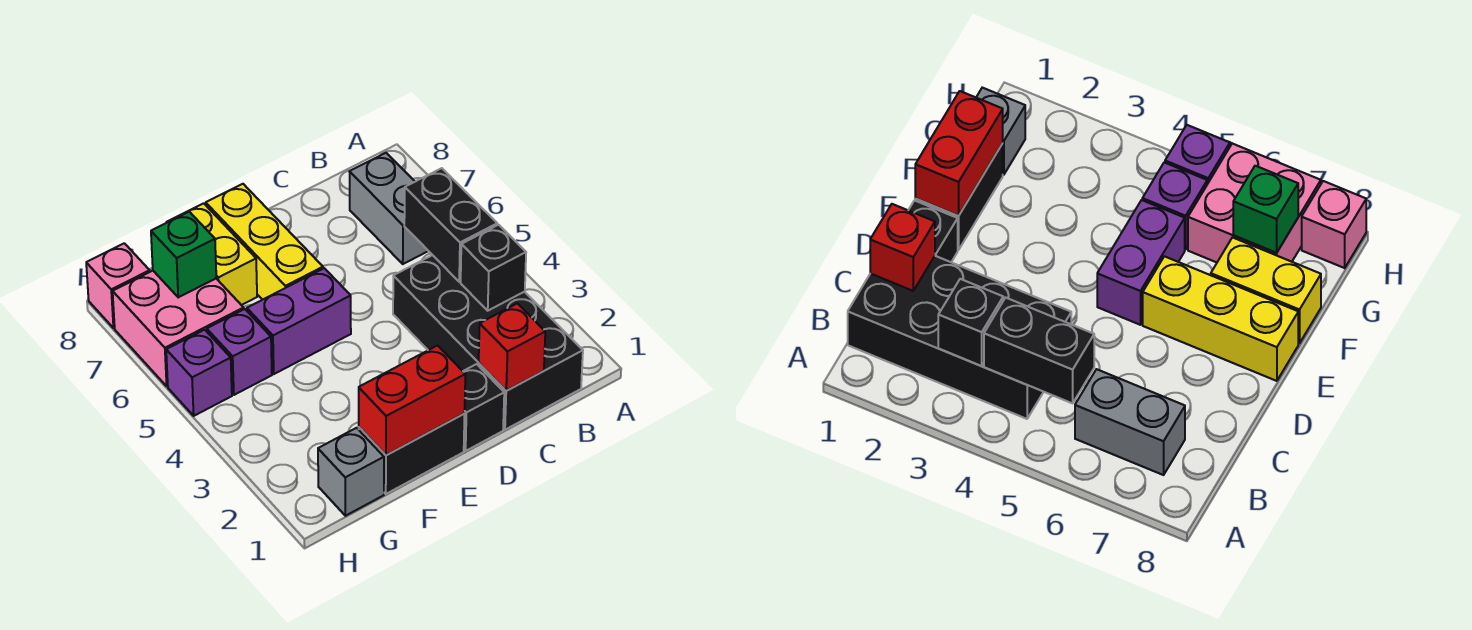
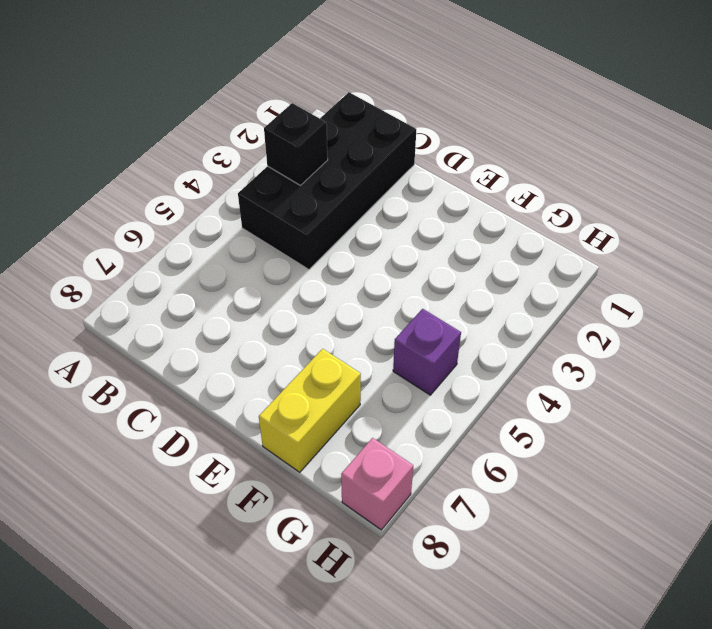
none -> grey 1x2 brick [350,153,428,264]
none -> black 1x1 brick [463,364,504,451]
none -> black 1x2 brick [359,414,465,494]

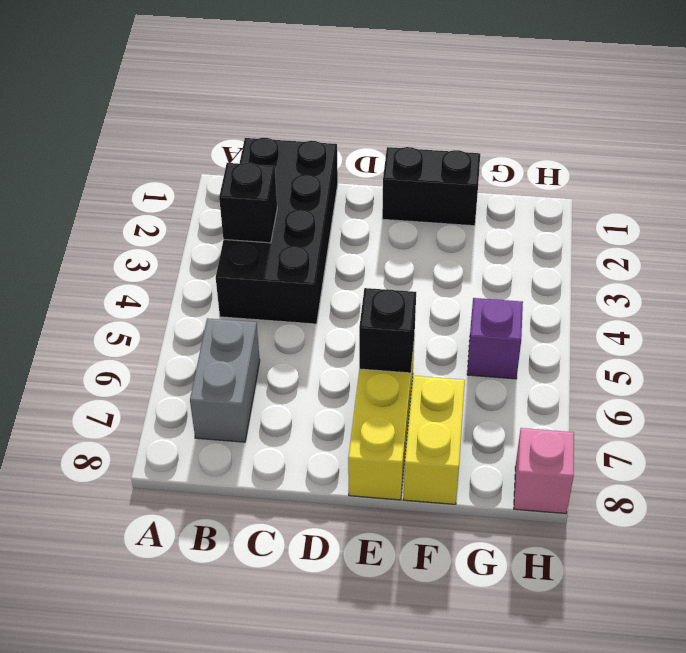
black 1x1 brick [359,288,416,373] -> black 1x1 brick moved to [463,364,504,451]
none -> purple 1x2 brick [247,268,351,374]
none -> grey 1x1 brick [318,428,384,516]
none -> pink 2x2 brick [113,271,244,386]

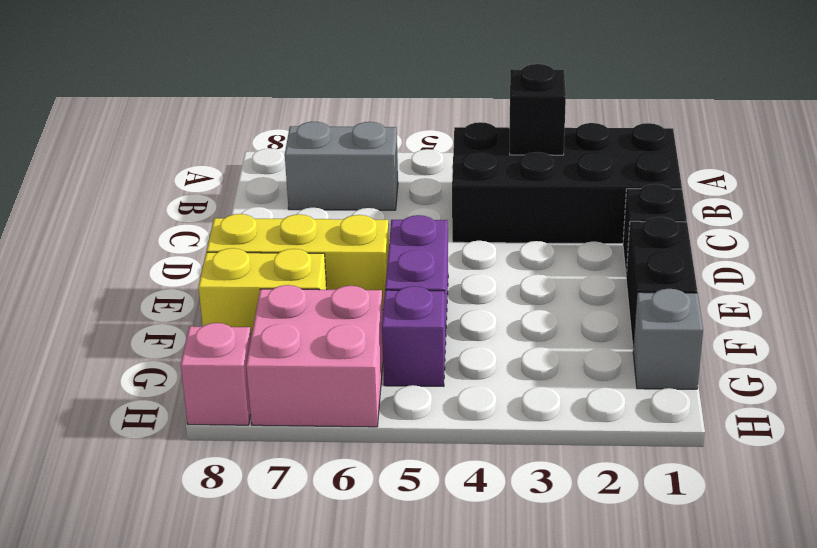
none -> purple 1x1 brick [166,330,232,416]
none -> black 1x2 brick [404,168,497,282]
none -> red 1x1 brick [479,303,545,391]

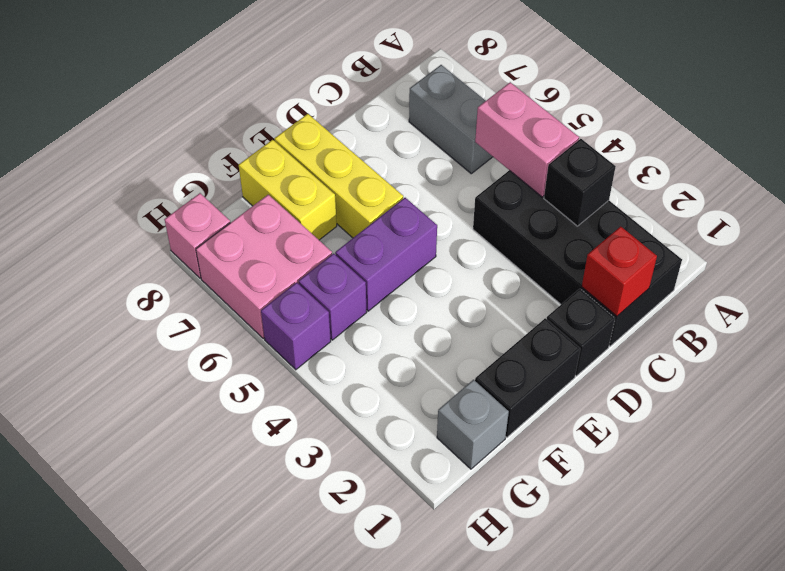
pink 1x2 brick [475,82,579,197] -> black 1x2 brick [404,168,497,282]
none -> red 1x2 brick [359,346,465,455]
none -> green 1x1 brick [151,212,216,297]

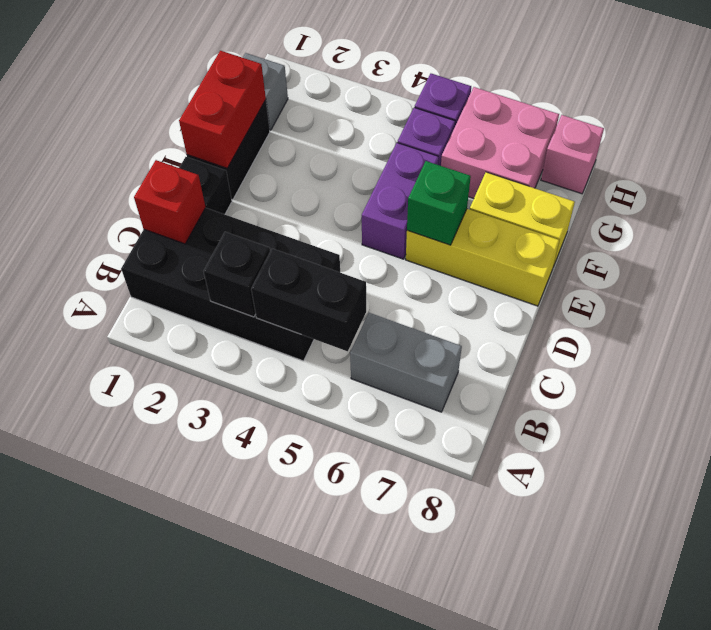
green 1x1 brick [407,161,471,245] -> green 1x1 brick moved to [151,212,216,297]

